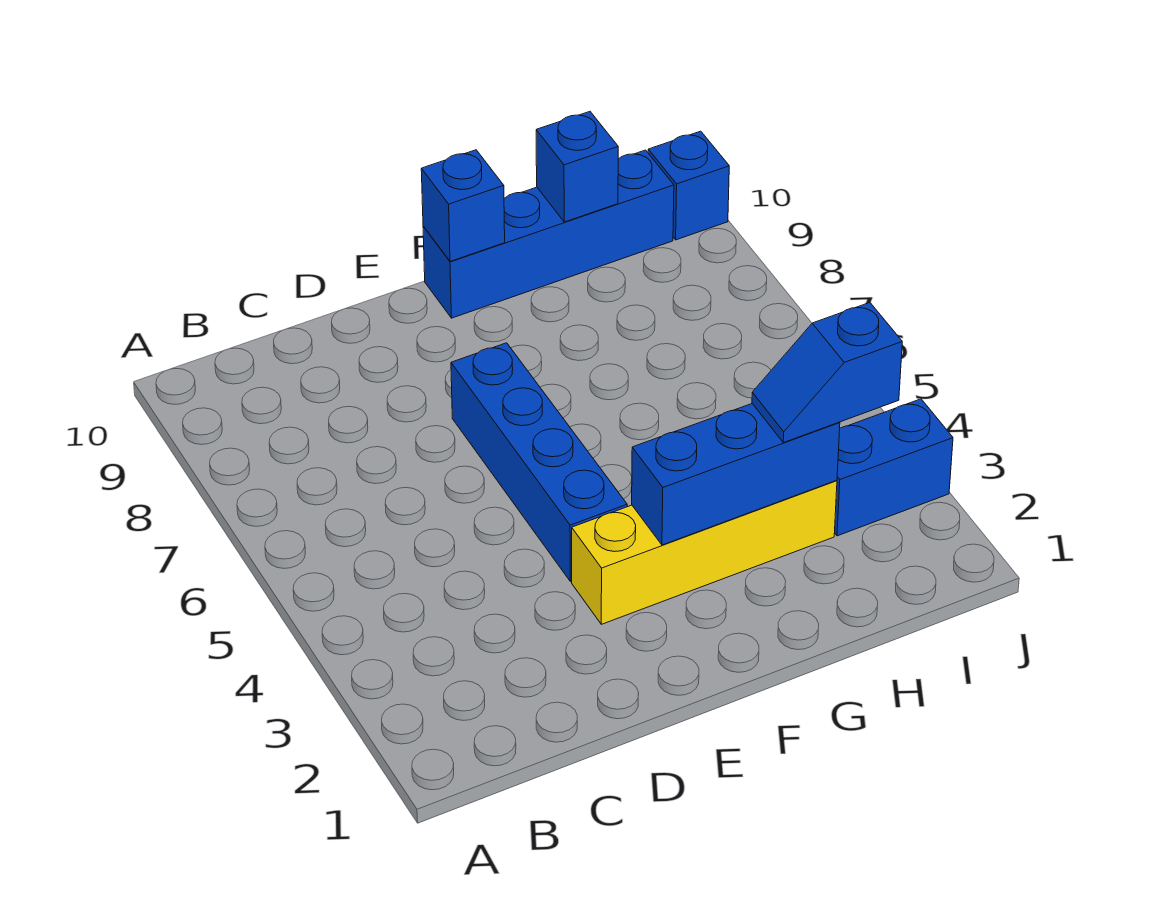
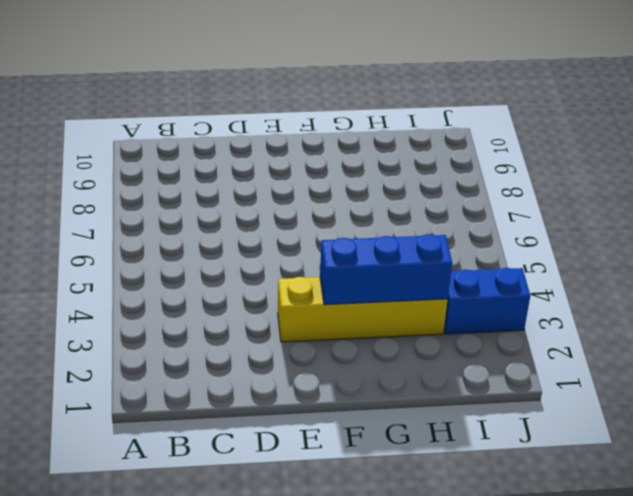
none -> blue 1x4 brick [451,343,627,581]
none -> blue 1x4 brick [423,150,674,318]

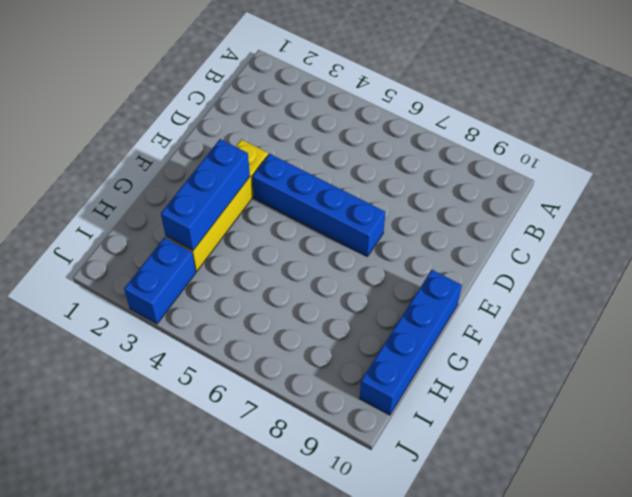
none -> blue 1x1 brick [648,131,729,240]
none -> blue 1x1 brick [421,150,505,261]

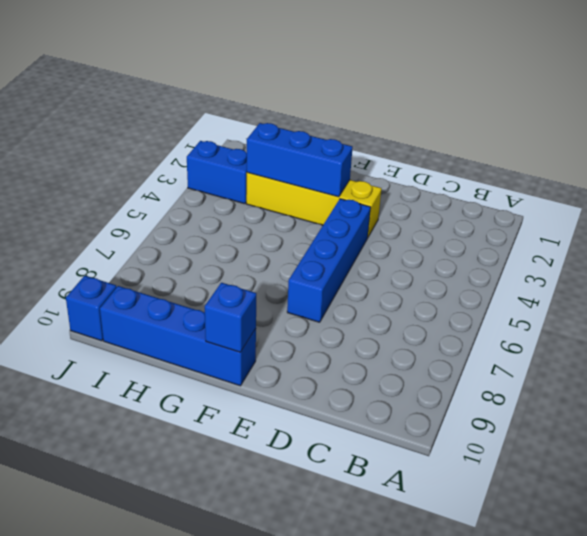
none -> blue 1x1 brick [536,112,618,222]
none -> blue 1x2 slope [752,303,902,443]

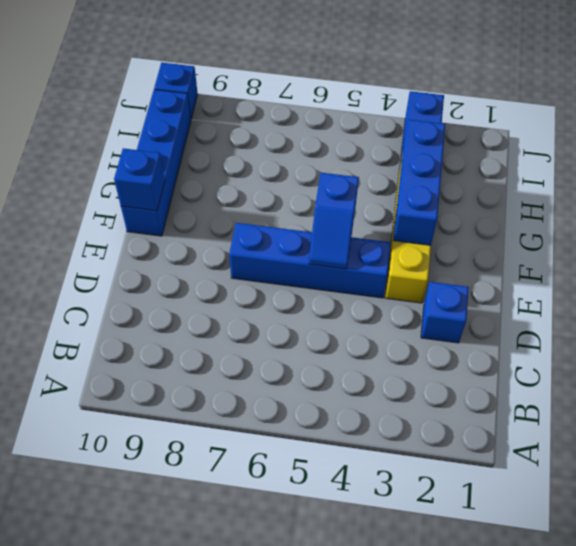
blue 1x1 brick [421,282,469,343] -> blue 1x1 brick moved to [536,112,618,222]
blue 1x2 slope [309,173,359,269] -> blue 1x2 slope moved to [752,303,902,443]

